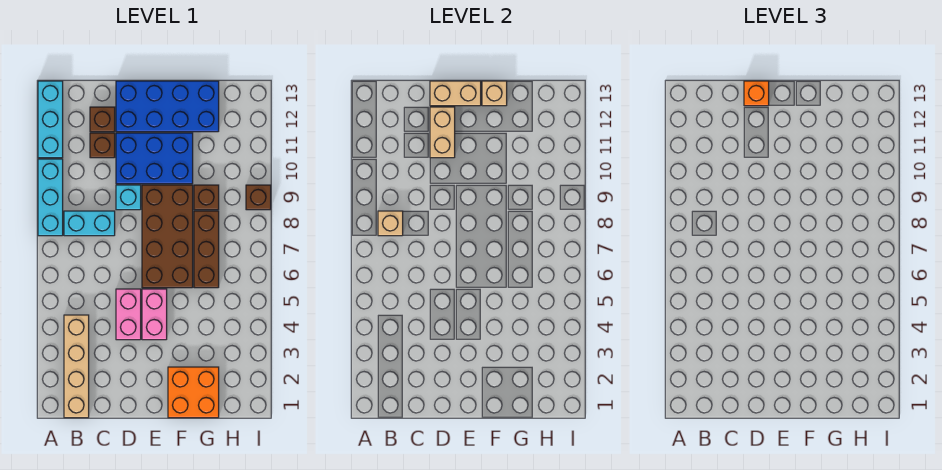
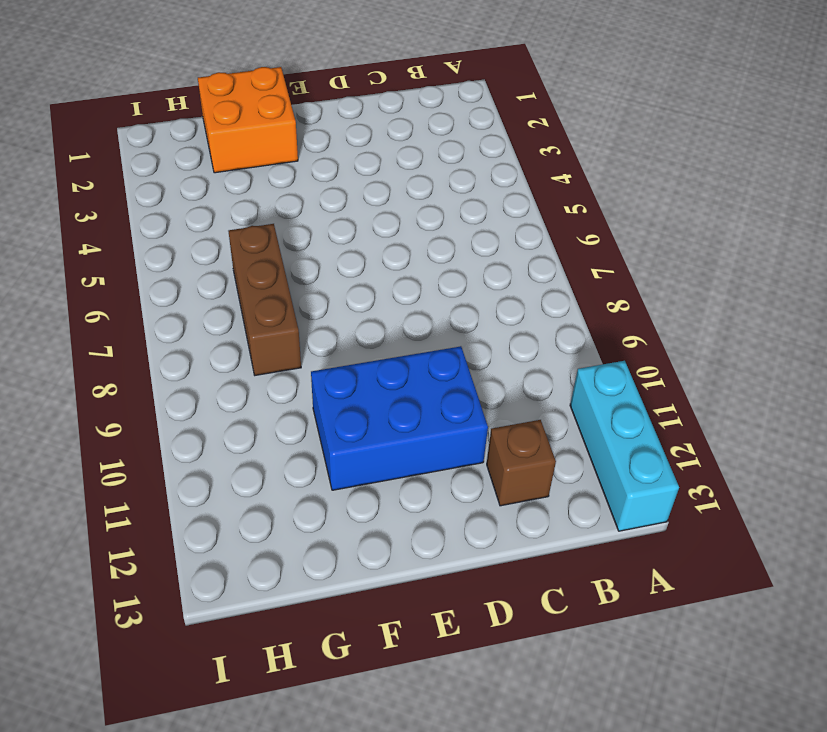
none -> cyan 1x3 brick [38,159,63,236]
none -> tan 1x4 brick [64,315,89,418]
none -> cyan 1x2 brick [64,211,115,236]

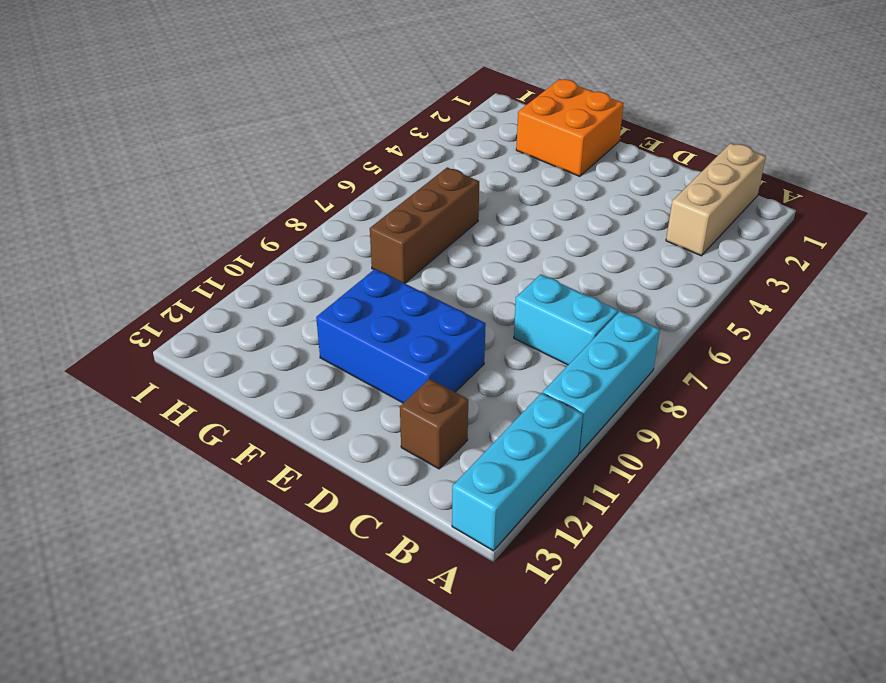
tan 1x3 brick [666,143,766,256] -> tan 1x4 brick [64,315,89,418]
none -> brown 1x1 brick [90,133,115,158]
none -> pink 1x2 brick [116,289,141,340]
none -> cyan 1x1 brick [116,185,141,210]

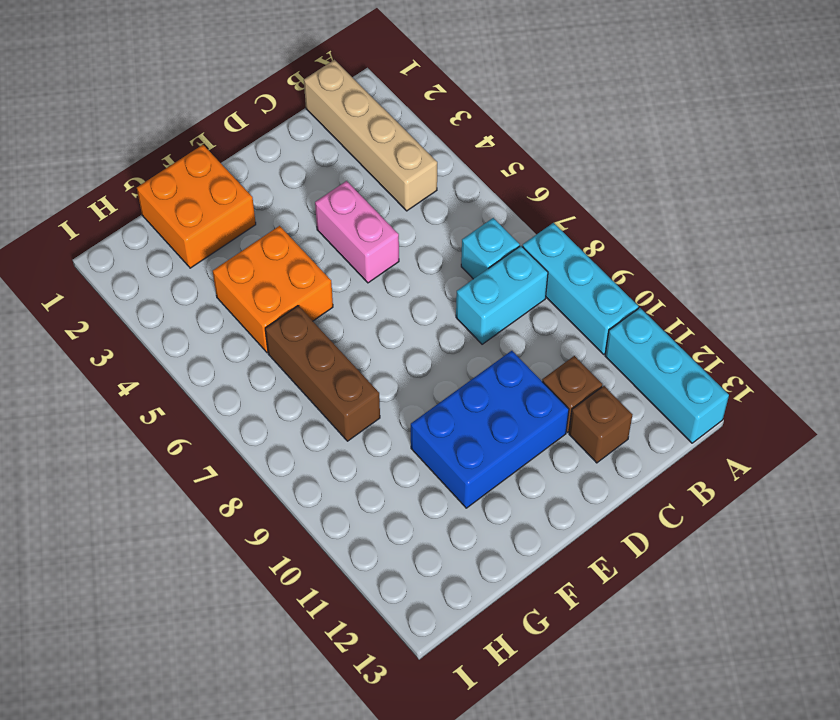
cyan 1x1 brick [461,218,520,279] -> cyan 1x1 brick moved to [116,185,141,210]
orange 2x2 brick [213,226,333,353] -> none
none -> blue 2x4 brick [116,81,219,132]
none -> pink 1x2 brick [142,289,167,340]
none -> brown 2x4 brick [142,185,193,288]

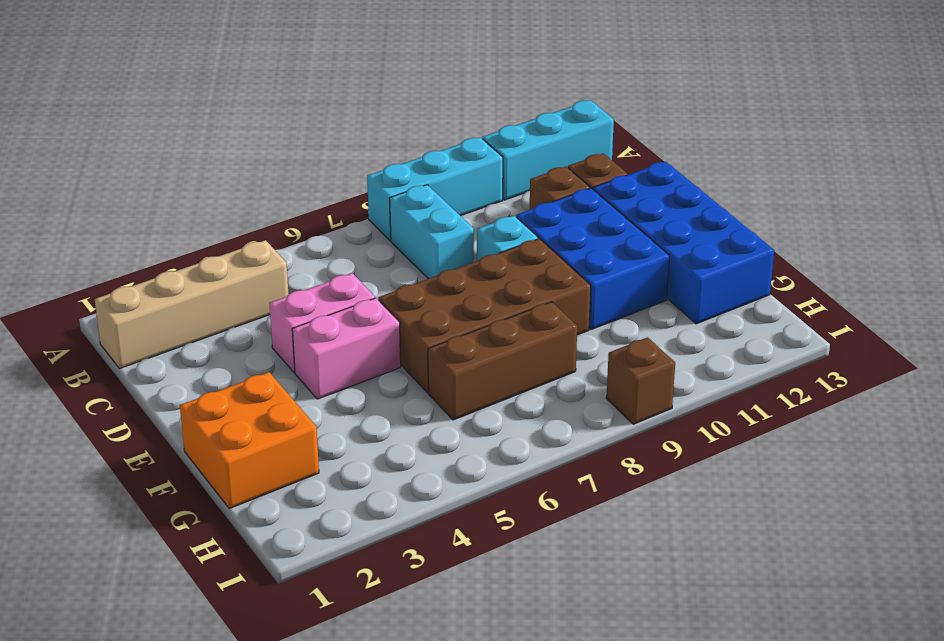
none -> brown 1x1 brick [194,185,219,210]
none -> tan 1x1 brick [378,211,403,236]
none -> tan 1x2 brick [430,107,455,158]

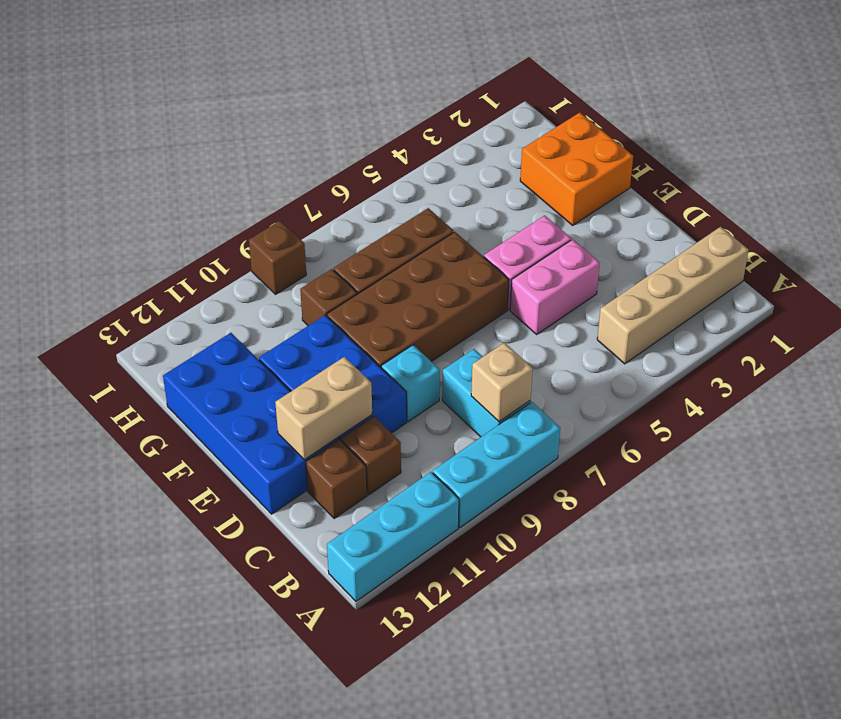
none -> tan 1x2 brick [430,81,481,106]
none -> tan 1x1 brick [482,81,507,106]
none -> orange 1x1 brick [744,81,769,106]

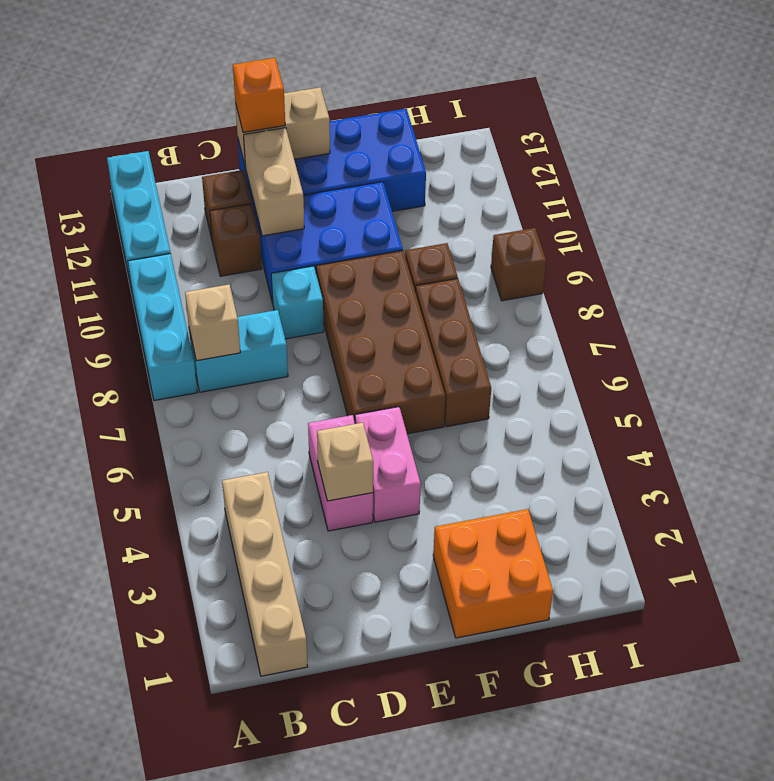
tan 1x1 brick [317,423,373,501] -> tan 1x1 brick moved to [482,81,507,106]

